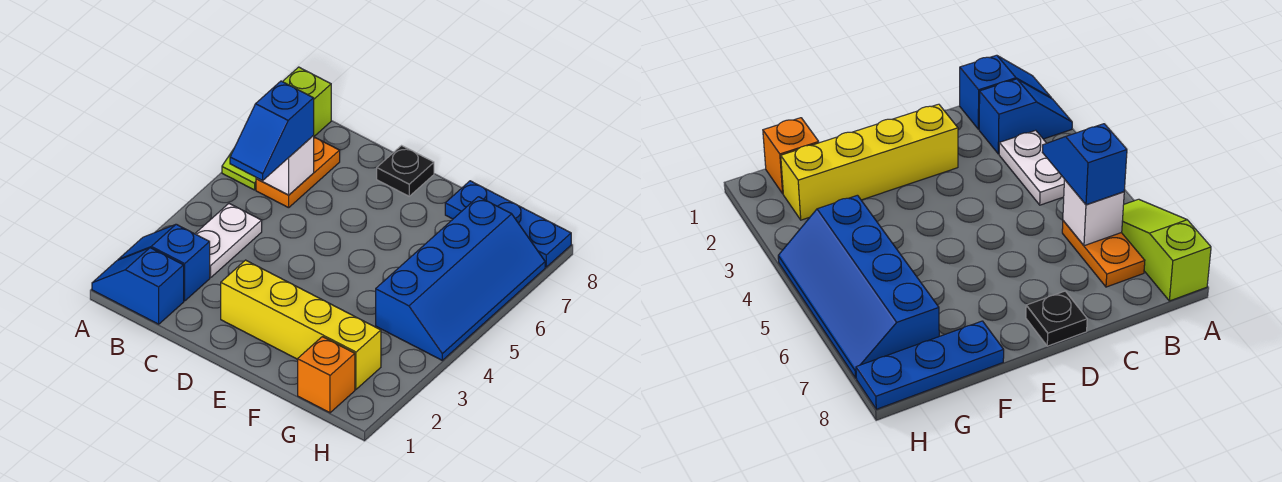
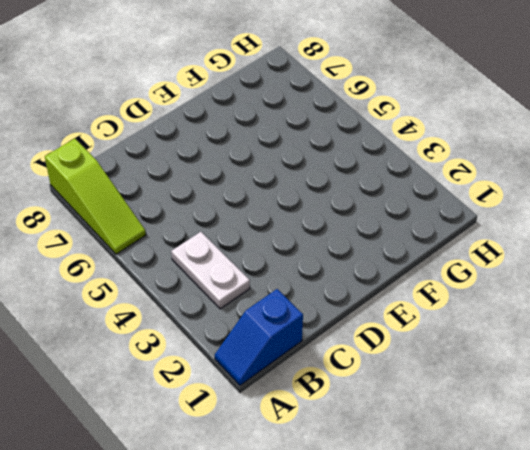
none -> blue 1x2 slope [118,224,210,301]
none -> orange 1x2 plate [256,137,340,208]
none -> yellow 1x4 brick [221,260,381,389]

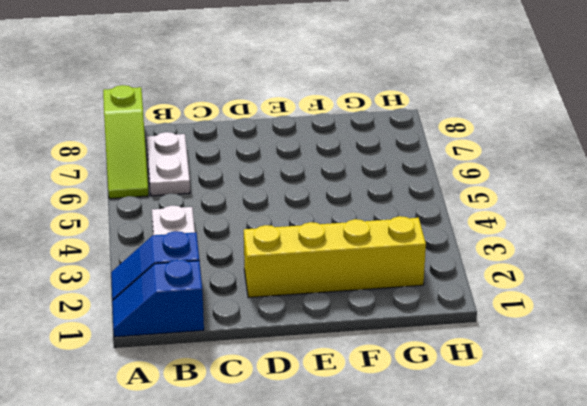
white 1x2 plate [147,132,190,196] -> orange 1x2 plate [256,137,340,208]
none -> black 1x1 plate [377,146,434,196]
none -> blue 1x3 plate [445,181,571,267]
none -> orange 1x1 brick [298,337,355,413]

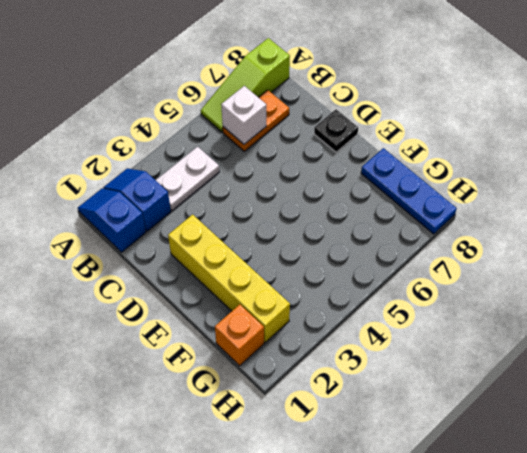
none -> blue 2x4 slope [376,197,545,360]
none -> blue 1x2 slope [230,81,314,180]

